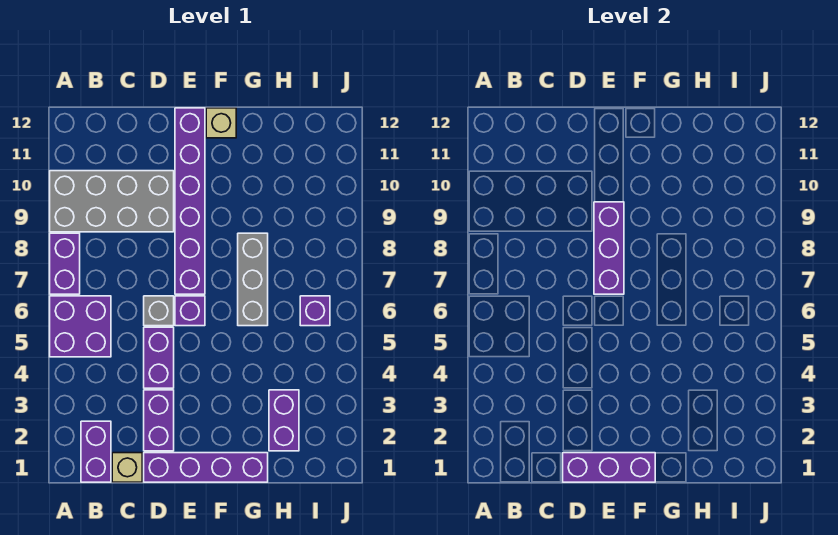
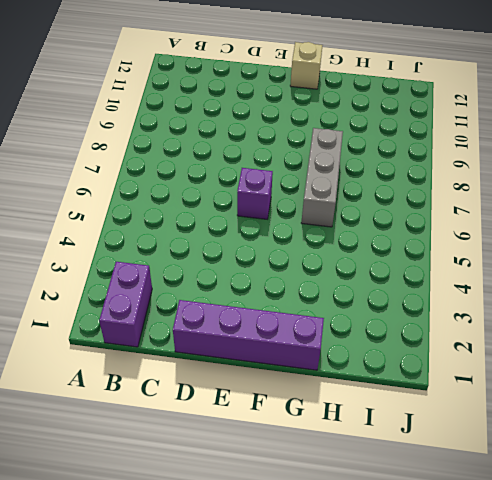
none -> purple 2x2 brick [50,296,111,357]
none -> purple 1x2 brick [50,233,80,294]
none -> grey 2x4 brick [50,171,174,232]

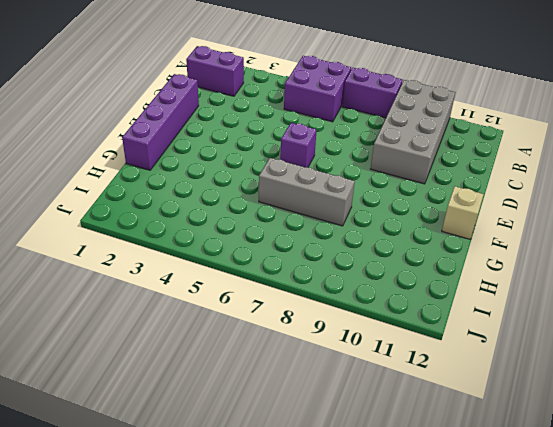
none -> tan 1x1 brick [112,453,142,482]
none -> purple 1x2 brick [144,390,174,451]
none -> purple 1x2 brick [144,327,174,388]

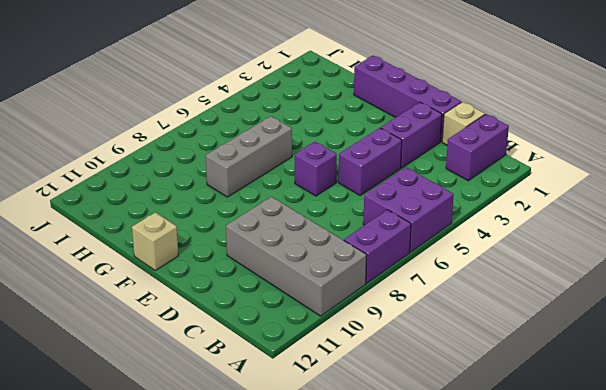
none -> grey 1x1 brick [144,296,174,326]
none -> purple 1x6 brick [175,108,205,294]
none -> purple 1x2 brick [269,390,299,451]

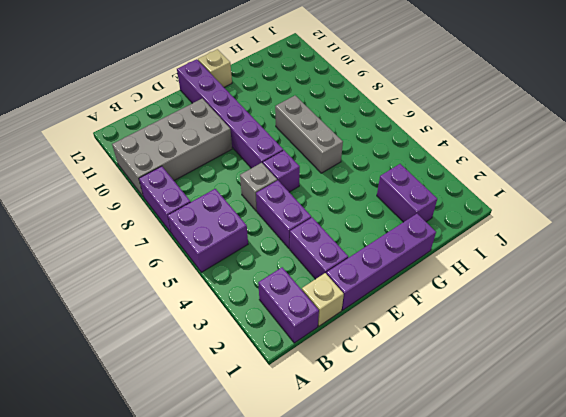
none -> purple 1x1 brick [300,296,330,326]
none -> purple 1x3 brick [563,453,655,482]
none -> purple 1x3 brick [594,202,624,294]

